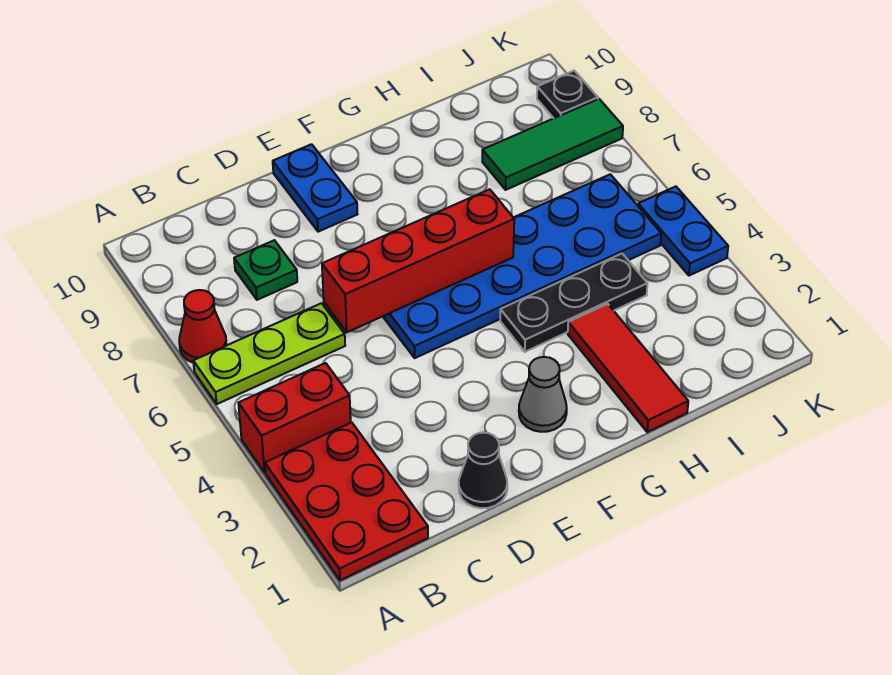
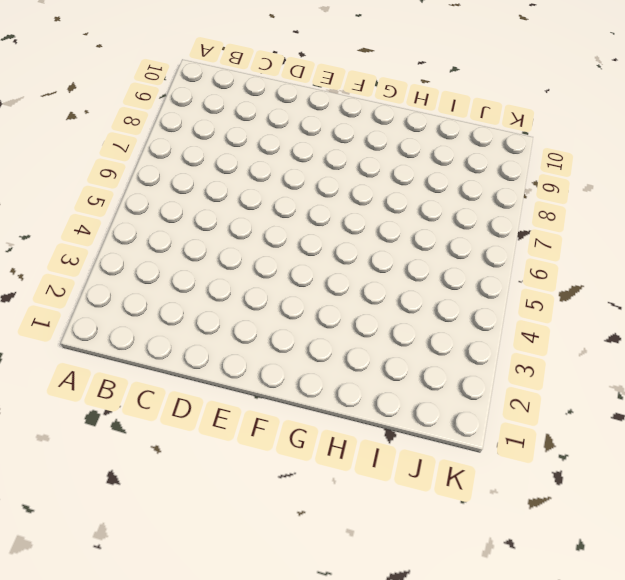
none -> red 2x3 plate [265,422,428,580]
none -> red 1x2 brick [238,363,351,472]
none -> lime 1x3 plate [193,303,345,404]

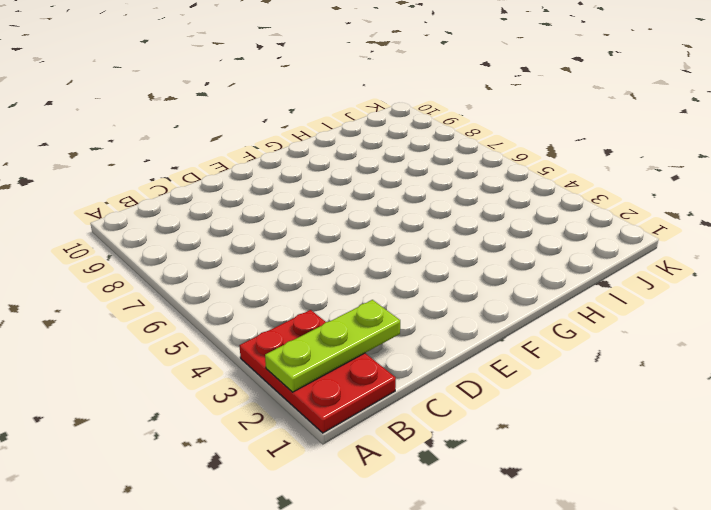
lime 1x3 plate [265,300,400,392] -> lime 1x3 plate moved to [193,303,345,404]
none -> red 1x2 brick [238,363,351,472]
none -> red 1x1 cone [179,290,226,363]
none -> green 1x1 plate [234,240,297,300]

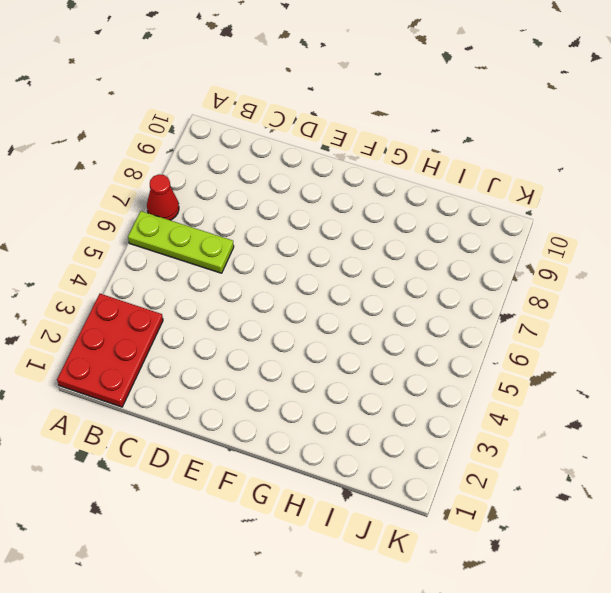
none -> red 1x2 brick [238,363,351,472]
none -> green 1x1 plate [234,240,297,300]
none -> black 1x1 cone [459,433,507,508]

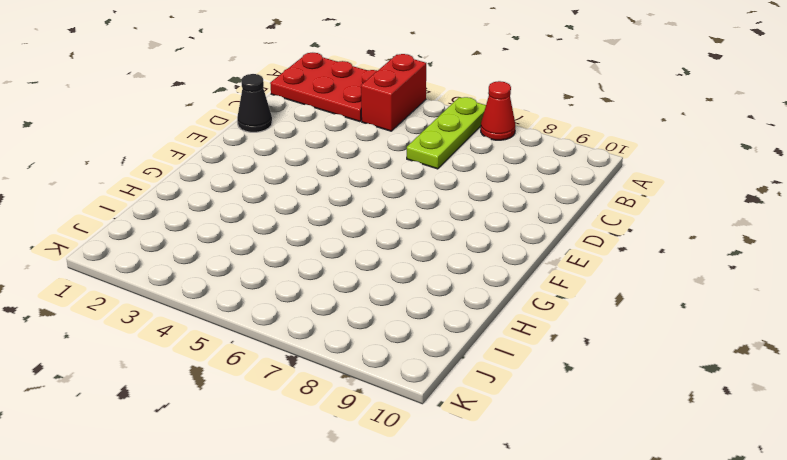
none -> green 1x1 plate [234,240,297,300]
none -> blue 2x6 plate [383,174,661,358]
none -> blue 1x2 plate [273,144,357,232]

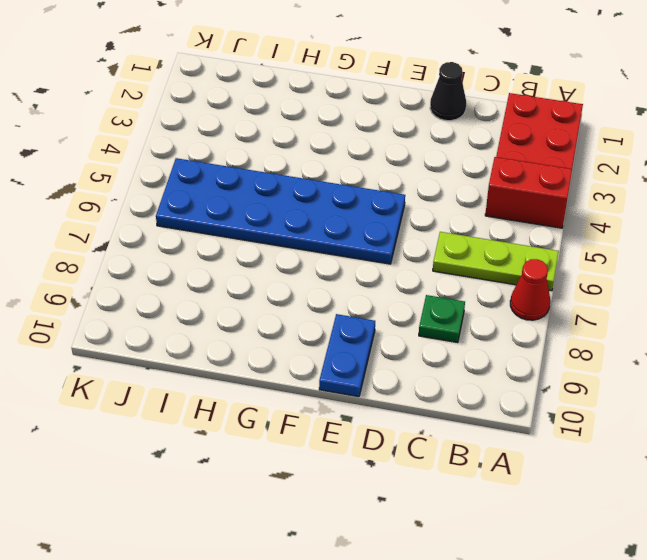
none -> grey 1x1 cone [519,357,567,432]
none -> black 1x3 plate [500,254,647,352]
none -> red 1x3 tile [568,304,688,432]

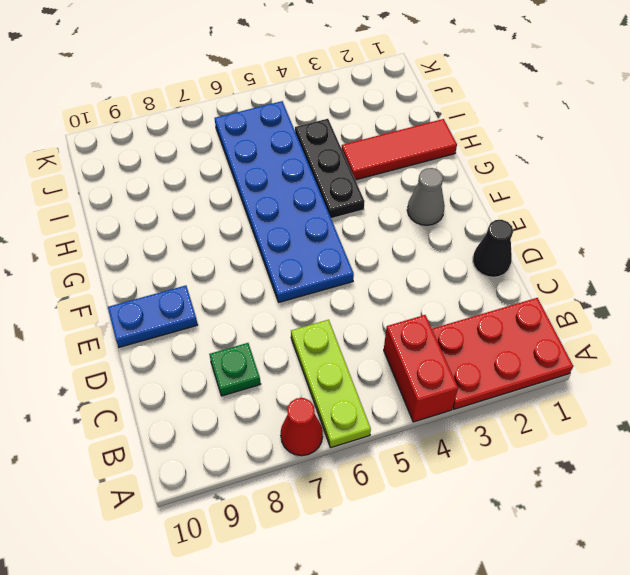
none -> green 1x3 tile [482,99,623,190]
none -> blue 1x2 plate [638,186,728,276]
none -> black 1x1 plate [537,71,598,118]

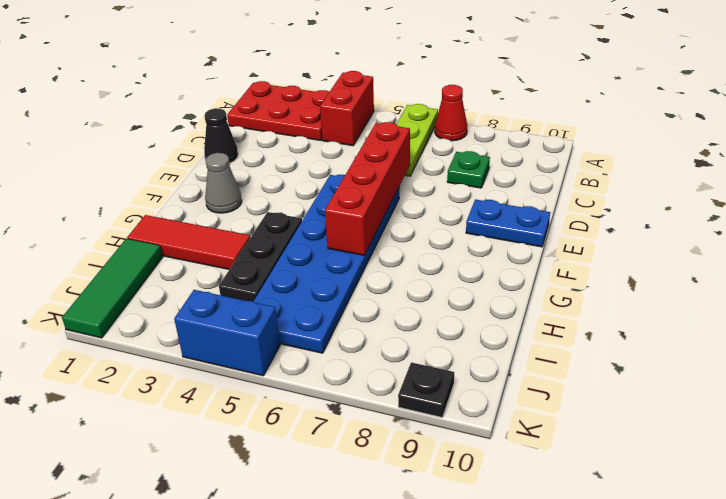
green 1x3 tile [62,239,162,338] -> green 1x3 tile moved to [482,99,623,190]
blue 1x2 brick [174,290,280,376] -> blue 1x2 plate [638,186,728,276]

